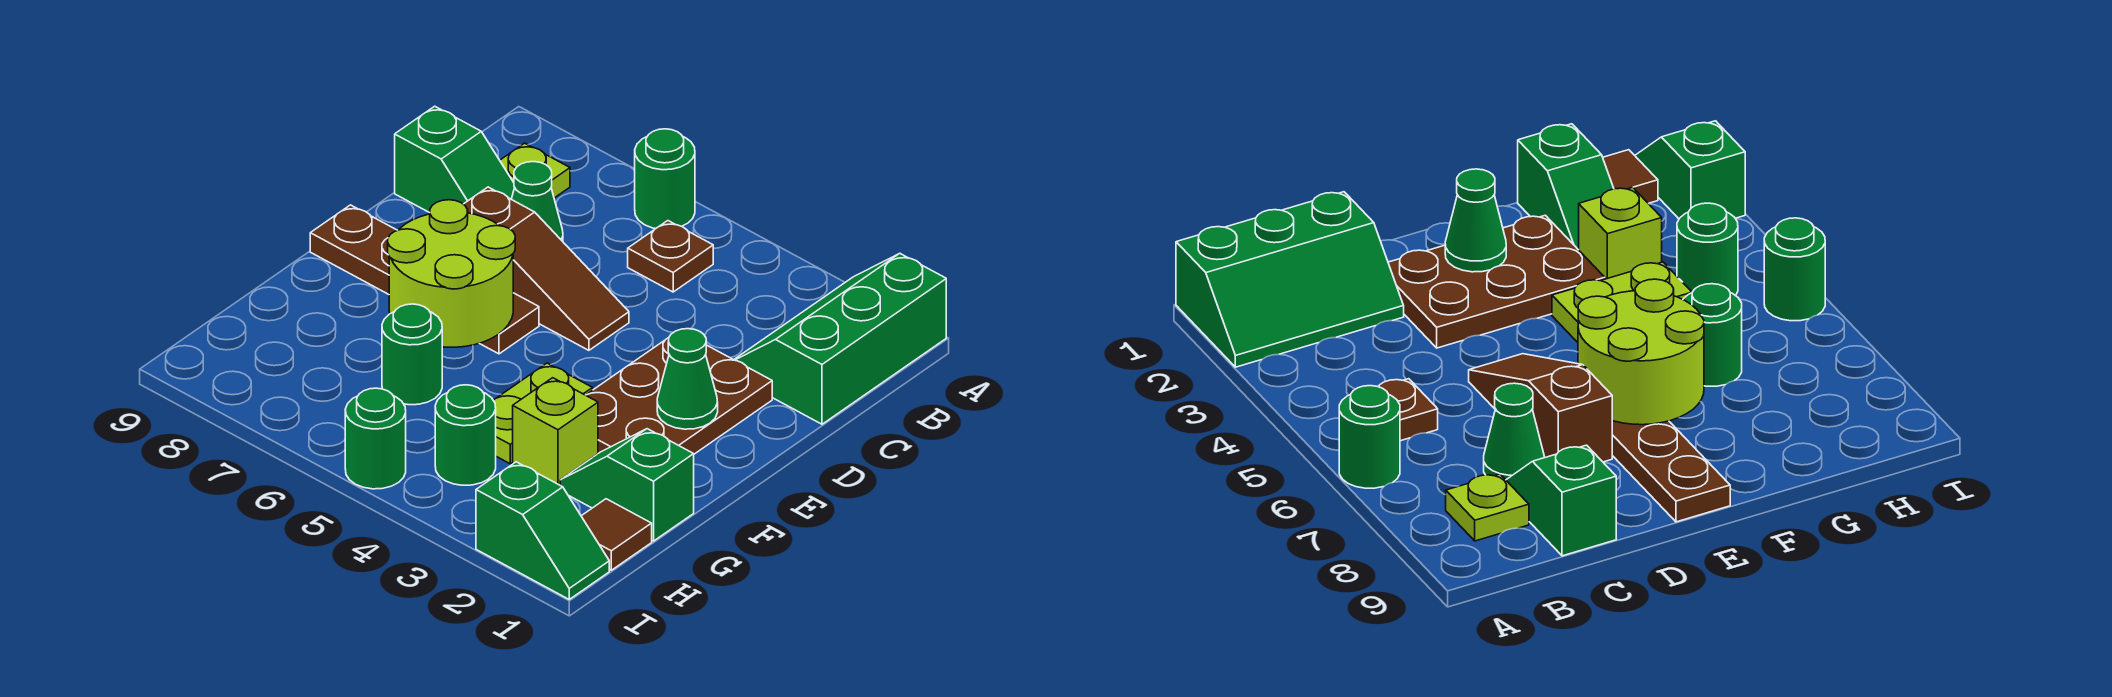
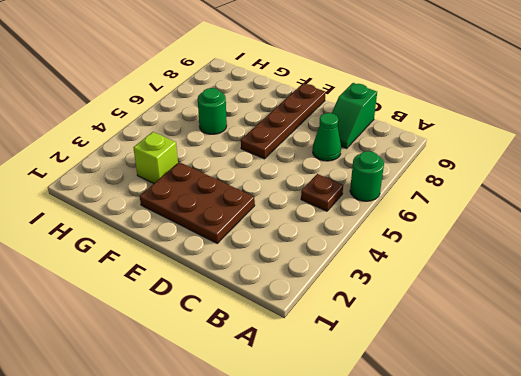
none -> green 2x3 slope [734,253,946,424]
none -> lime 1x1 plate [500,143,570,198]
none -> brown 1x3 slope [464,187,629,350]

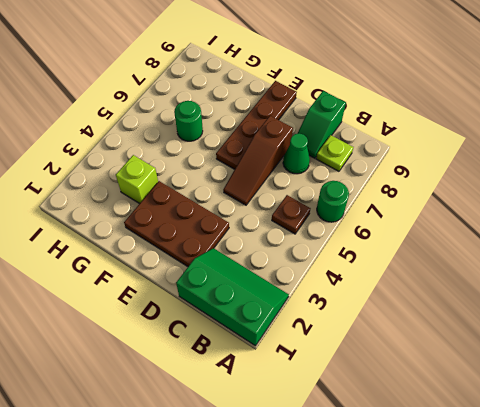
none -> lime 1x2 plate [493,363,593,464]
none -> green 1x2 slope [560,429,694,541]
none -> brown 1x1 tile [581,499,652,570]

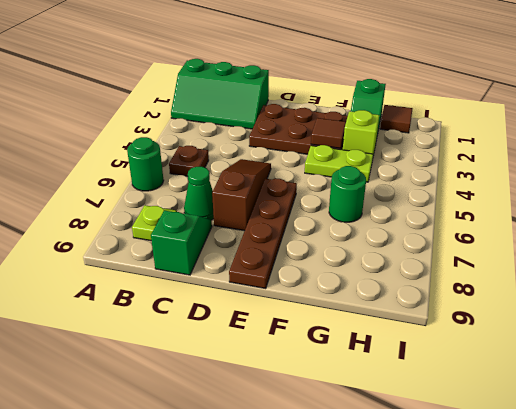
brown 1x1 tile [311,118,346,148] -> none
none -> green 1x1 round brick [435,385,496,485]
none -> green 1x2 slope [476,462,609,599]
none -> green 1x1 round brick [345,388,406,489]

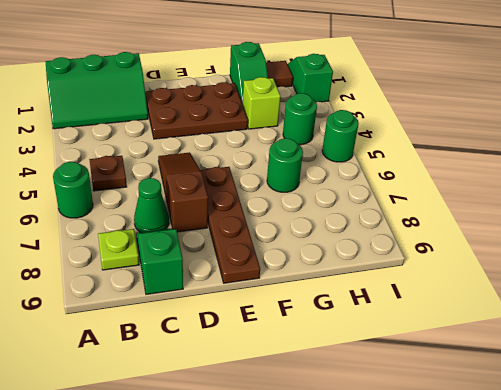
none -> lime 1x2 plate [493,363,593,464]
none -> green 1x1 cone [657,329,718,429]
none -> lime 2x2 round brick [388,200,515,347]

